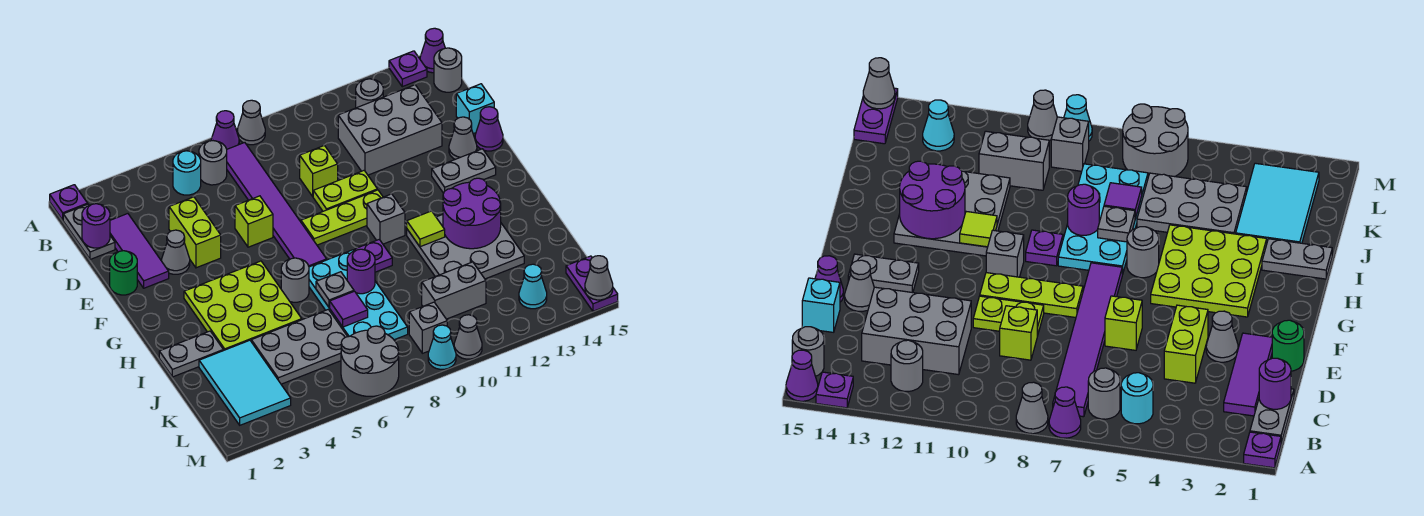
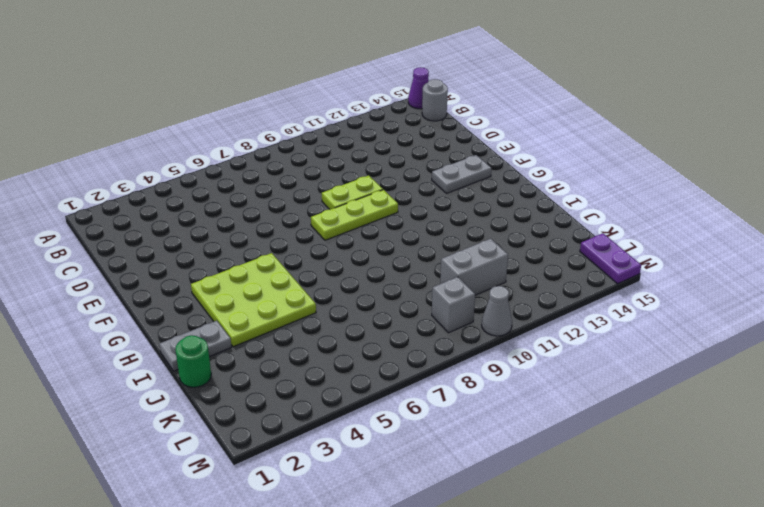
green 1x1 round brick [176,335,211,387] -> green 1x1 round brick moved to [110,251,137,295]
none -> purple 1x1 plate [50,185,88,220]
none -> purple 1x1 cone [211,111,239,149]
none -> grey 1x1 cone [238,100,265,145]
none -> purple 1x1 plate [389,51,427,87]

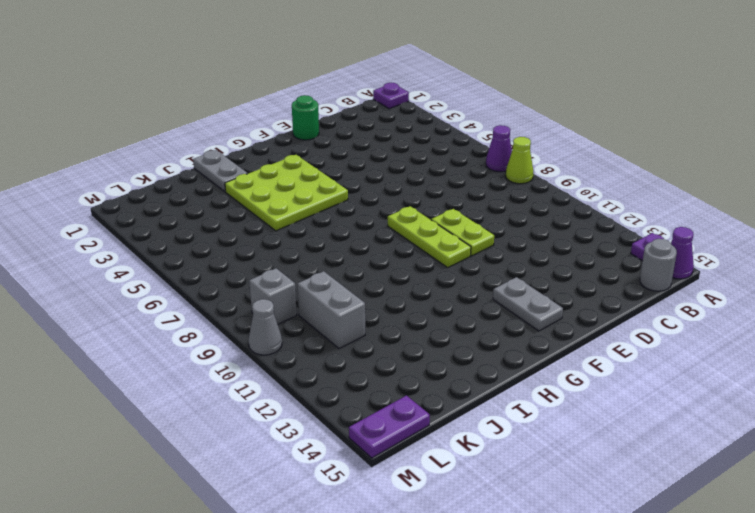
lime 1x1 cone [506,137,533,184] -> grey 1x1 cone [238,100,265,145]
none -> grey 1x2 plate [63,204,115,259]
none -> cyan 1x1 round brick [173,151,201,195]
none -> grey 1x1 round brick [199,141,227,185]
none -> purple 1x6 tile [227,143,327,267]

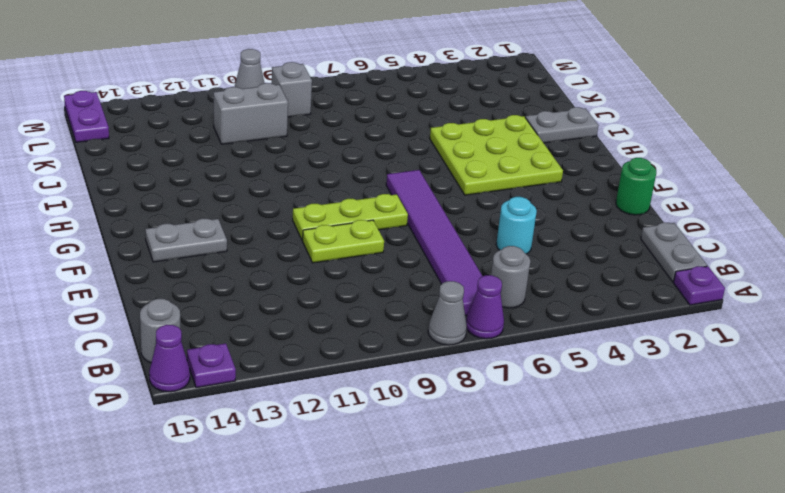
cyan 1x1 round brick [496,197,537,254] -> cyan 1x1 round brick moved to [173,151,201,195]
none -> grey 1x1 round brick [356,79,383,108]
none -> purple 1x3 tile [110,214,169,288]
none -> grey 2x3 brick [338,85,442,175]
none -> lime 1x2 brick [169,197,221,268]

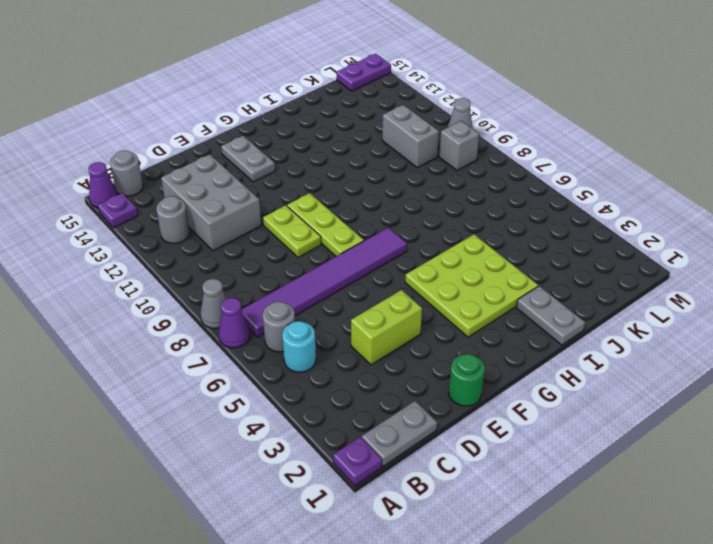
none -> purple 1x3 tile [110,214,169,288]
none -> lime 1x1 brick [300,146,338,196]
none -> cyan 1x1 brick [456,84,494,134]
none -> grey 1x1 cone [162,230,190,274]

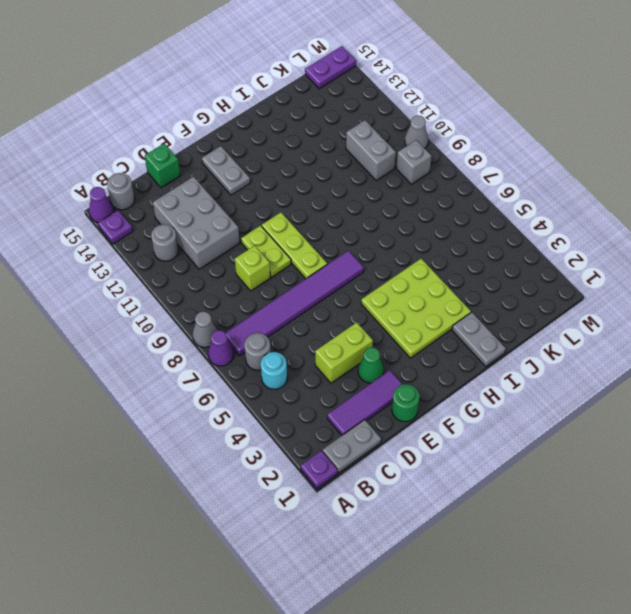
green 1x1 brick [145,144,180,188] -> cyan 1x1 brick [456,84,494,134]
green 1x1 cone [358,347,384,383] -> grey 1x1 cone [162,230,190,274]
none -> lime 1x1 brick [235,196,273,247]
none -> grey 1x1 cone [449,117,477,159]
none -> purple 1x1 cone [475,107,503,151]
none -> grey 1x1 brick [367,194,405,244]

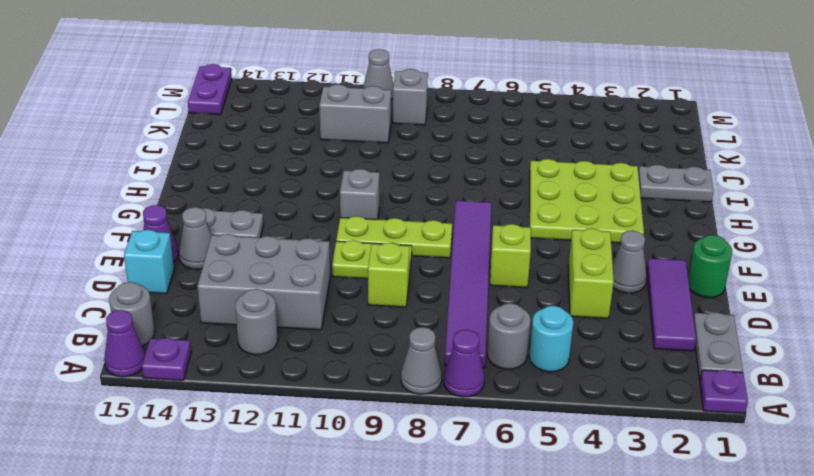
none -> grey 1x1 round brick [281,258,309,302]
none -> cyan 2x4 plate [309,250,408,340]
none -> purple 1x1 plate [355,240,392,272]
none -> grey 3x3 plate [407,214,524,279]

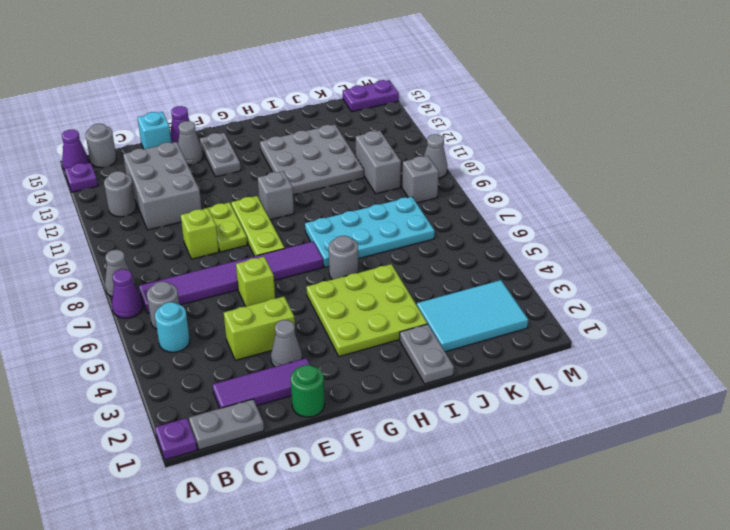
none -> purple 1x1 plate [355,240,392,272]
none -> grey 2x3 plate [251,309,348,384]
none -> grey 2x2 round brick [341,326,399,396]
none -> cyan 1x1 cone [519,264,547,309]

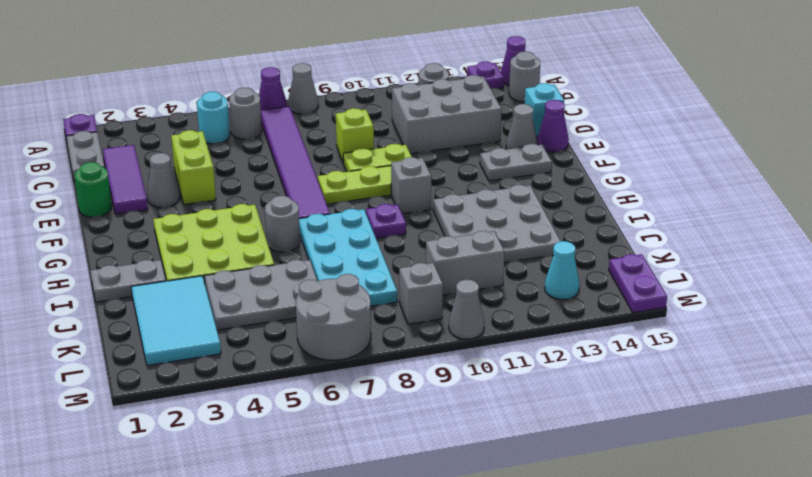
none -> lime 1x1 brick [235,196,273,247]
none -> cyan 1x1 cone [428,325,456,369]
none -> purple 1x1 round brick [82,204,110,248]
none -> lime 1x1 tile [407,211,445,247]

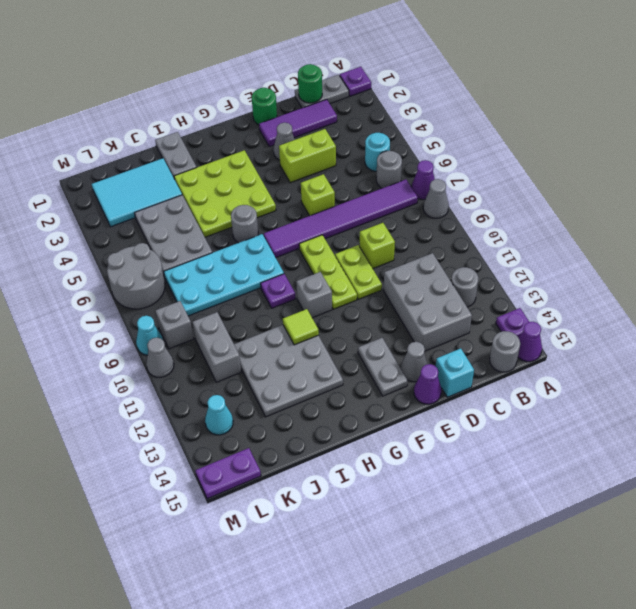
green 1x1 round brick [298,64,322,103] -> purple 1x1 round brick [82,204,110,248]
none -> purple 2x2 round brick [443,178,501,249]
none -> grey 1x1 plate [316,272,354,307]
none -> purple 1x1 round brick [347,249,375,294]
none -> purple 1x1 tile [330,291,368,327]

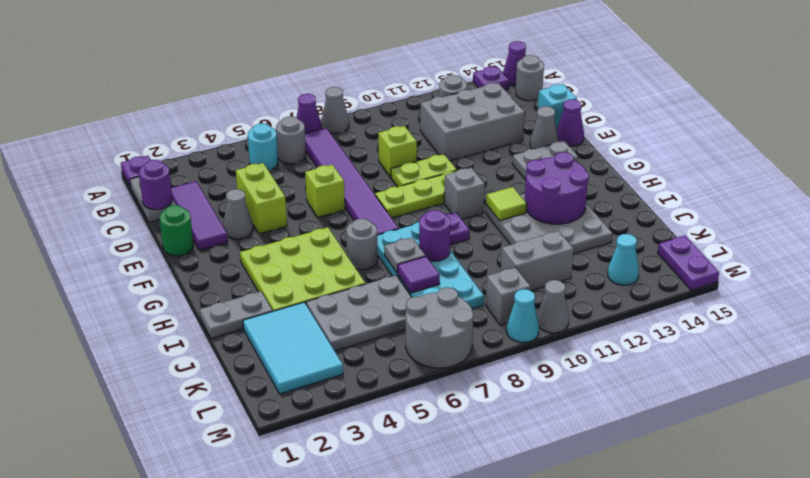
none -> grey 1x1 cone [585,256,613,300]

